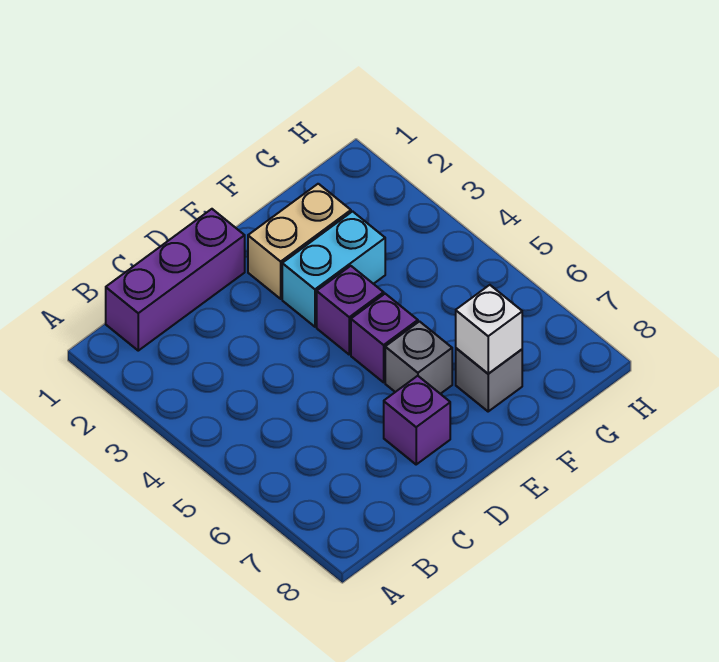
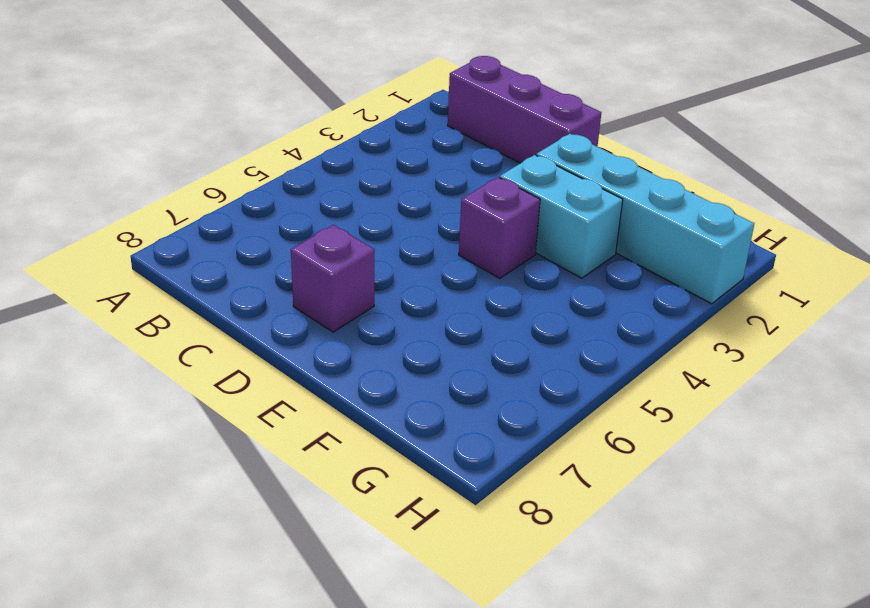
cyan 1x4 brick [536,134,754,304] -> tan 1x2 brick [248,184,351,299]
none -> purple 1x1 brick [351,294,418,382]
none -> grey 1x1 brick [385,322,452,394]

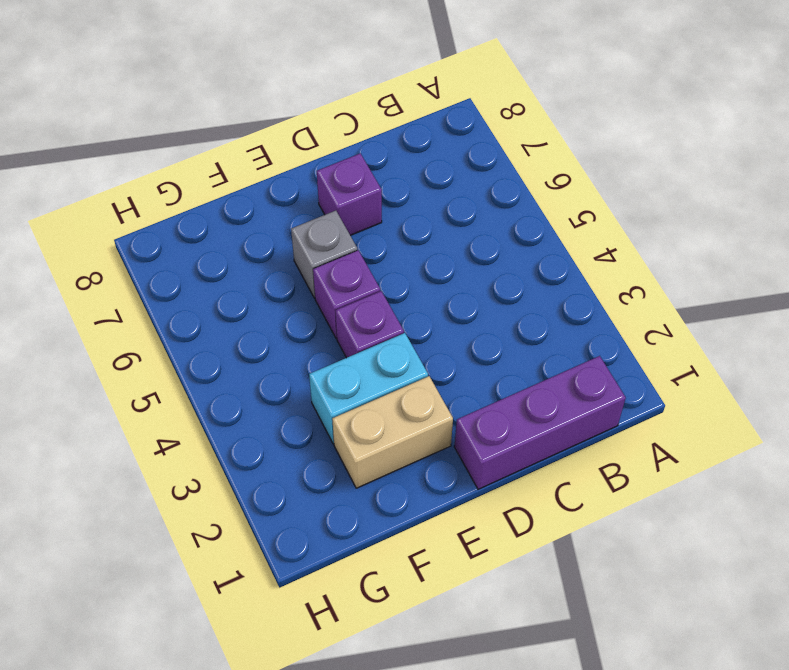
none -> grey 1x1 brick [456,348,522,411]
none -> white 1x1 brick [456,285,522,374]

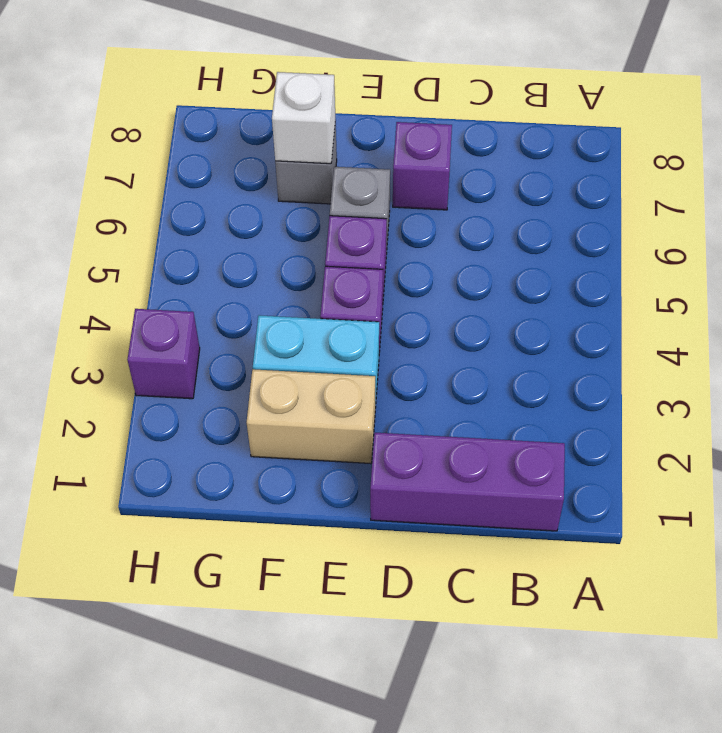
purple 1x1 brick [127,309,200,399] -> none

